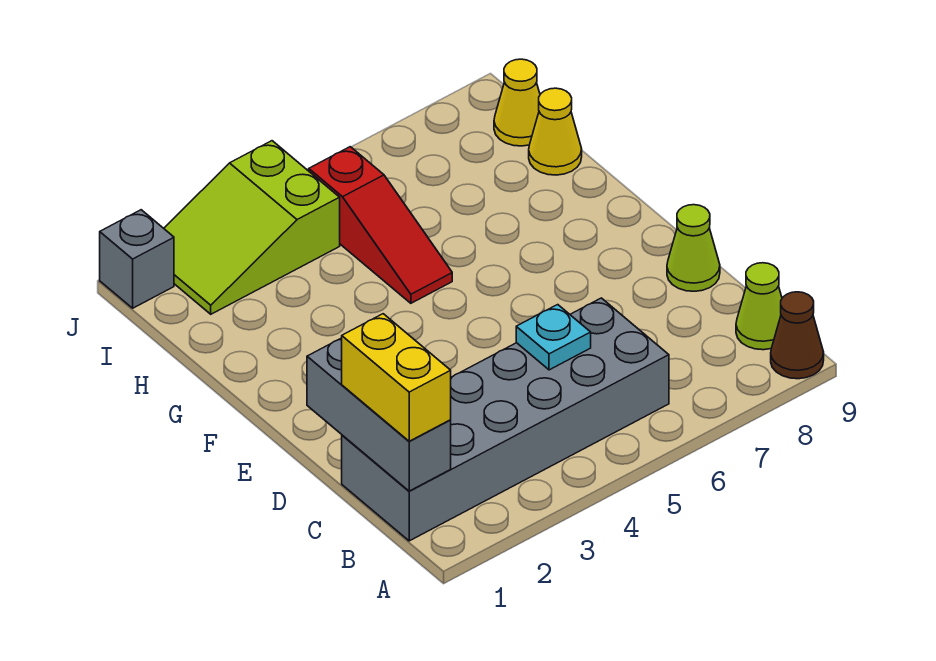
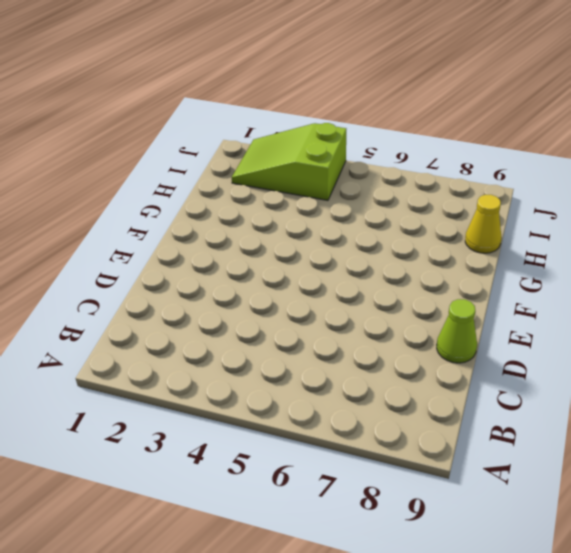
none -> brown 1x1 cone [771,292,824,379]
none -> grey 2x6 brick [342,298,669,541]
none -> lime 1x1 cone [736,263,782,350]

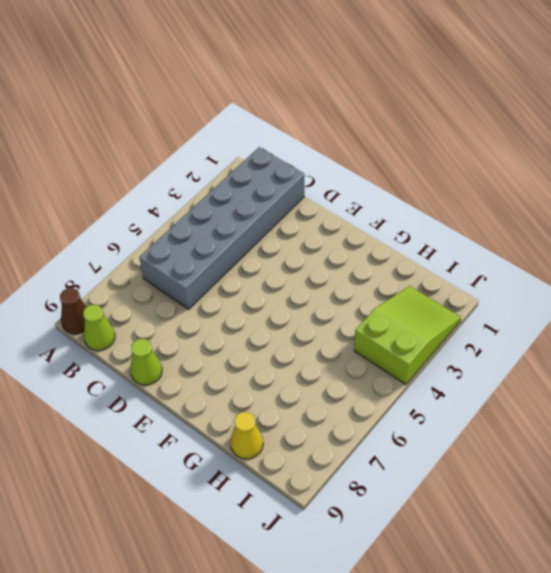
none -> red 1x3 slope [309,147,452,303]
none -> yellow 1x1 cone [494,59,540,146]
none -> grey 1x1 brick [100,210,174,308]

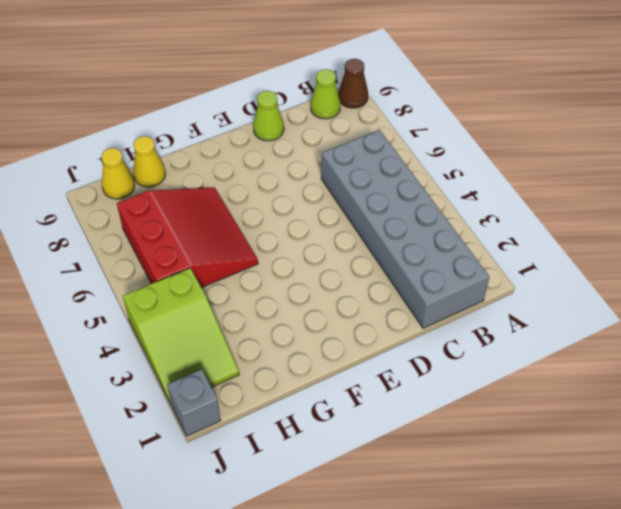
red 3x3 slope [117,187,258,288] -> red 1x3 slope [309,147,452,303]
none -> grey 1x3 brick [307,338,451,491]
none -> cyan 1x1 plate [516,305,591,370]
none -> yellow 1x2 brick [342,314,451,441]

